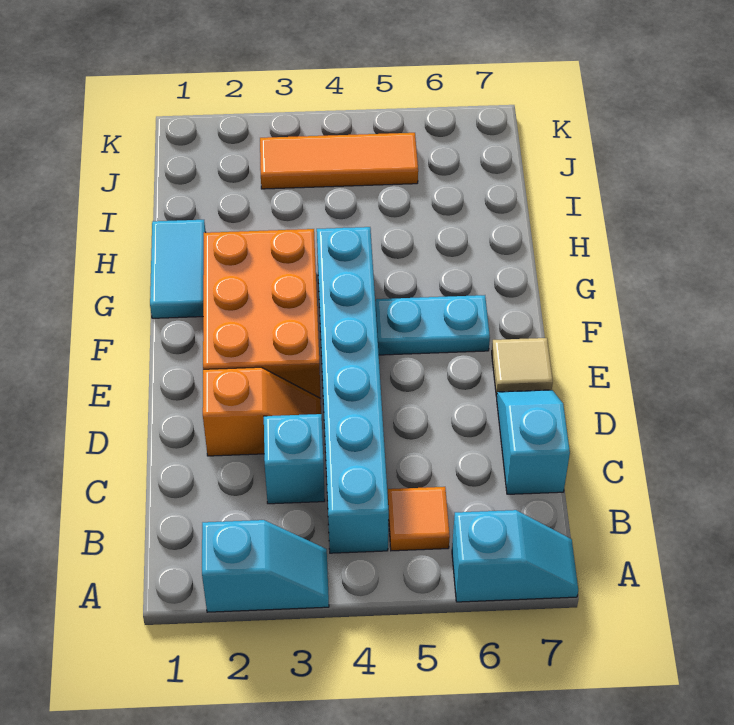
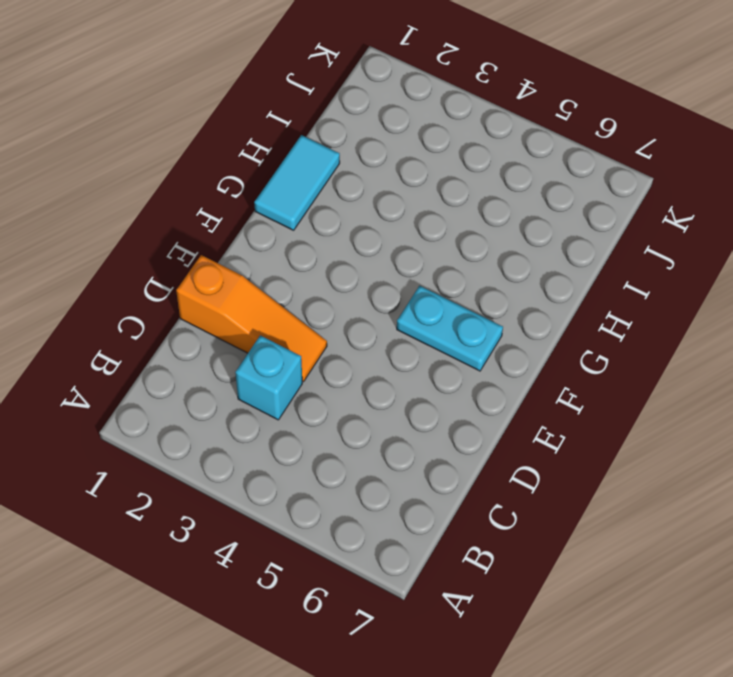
orange 1x3 slope [176,255,327,382] -> orange 1x2 slope [203,367,321,456]
none -> cyan 1x2 slope [202,520,329,612]
none -> cyan 1x2 slope [452,510,578,602]
none -> cyan 1x6 brick [317,227,389,553]

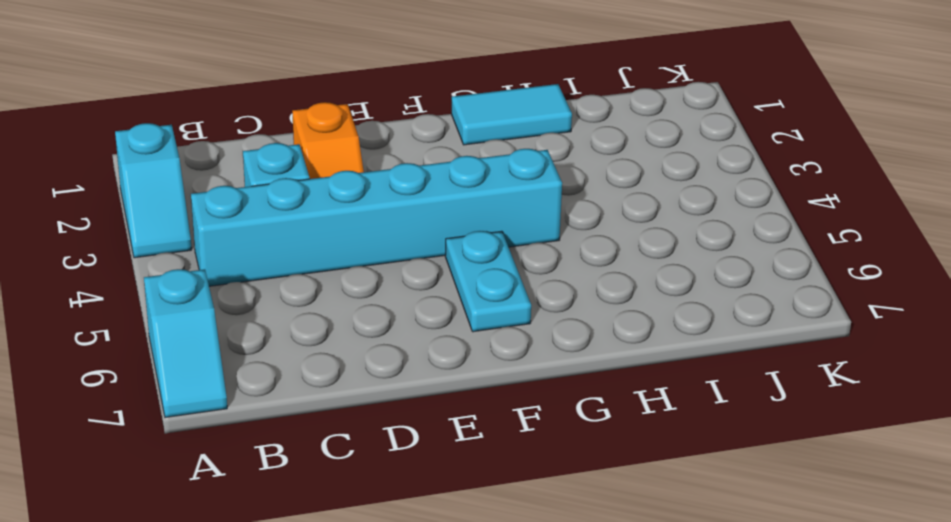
none -> orange 1x1 tile [388,487,450,551]
none -> cyan 1x2 slope [497,390,570,494]
none -> orange 2x3 brick [203,229,321,398]

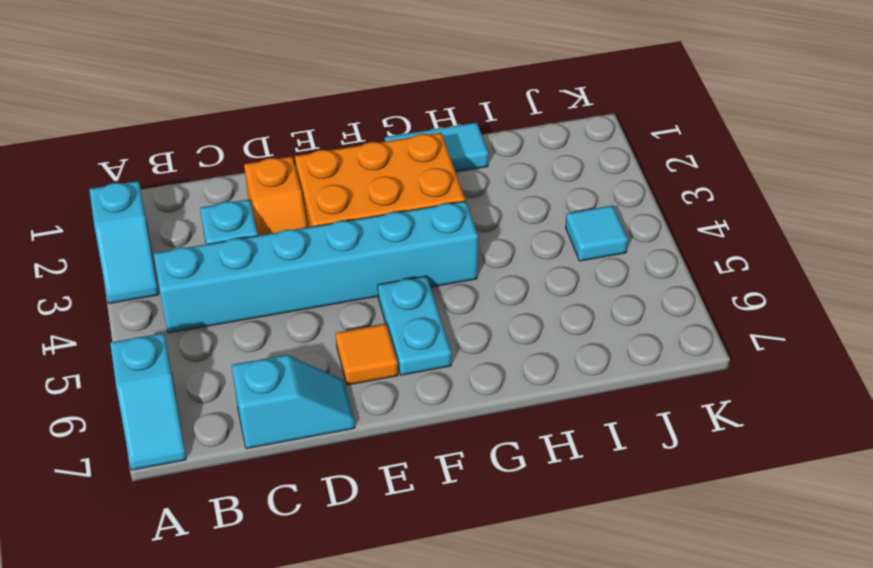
orange 1x1 tile [336,324,398,385] -> orange 1x1 tile moved to [388,487,450,551]
cyan 1x1 tile [565,206,628,261] -> orange 1x3 tile [260,133,418,189]
none -> tan 1x1 tile [492,338,553,397]

